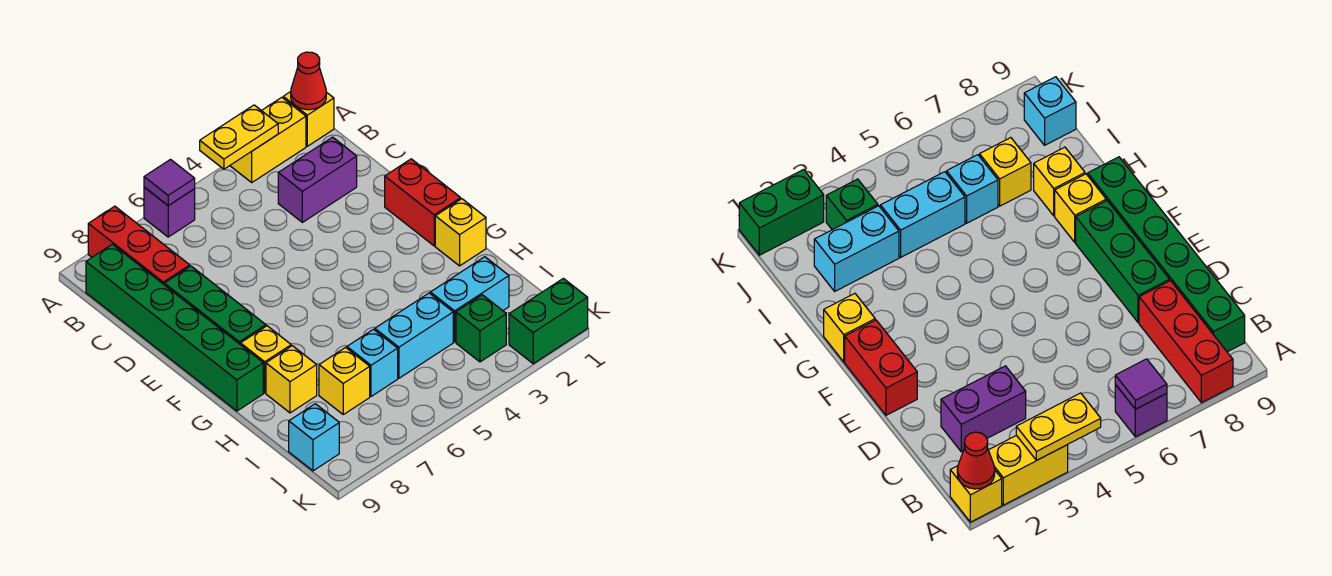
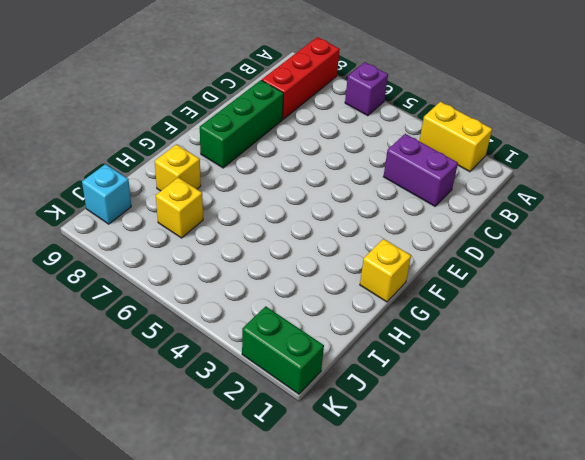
none -> yellow 1x1 brick [283,92,334,146]
none -> green 1x6 brick [86,244,263,411]
none -> red 1x2 brick [385,159,461,246]

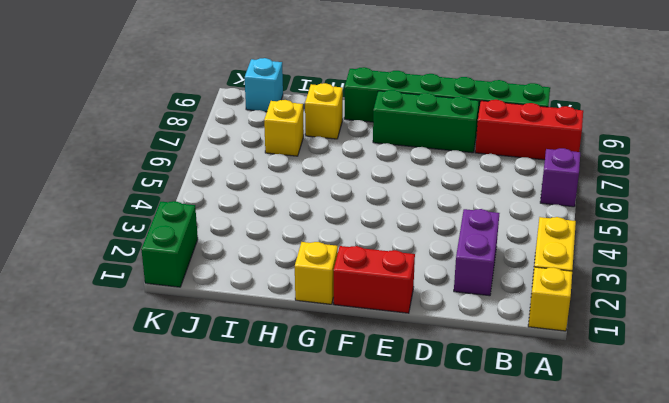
none -> yellow 1x1 brick [241,326,291,393]
none -> cyan 1x2 brick [430,257,509,342]
none -> cyan 1x2 brick [375,293,453,378]

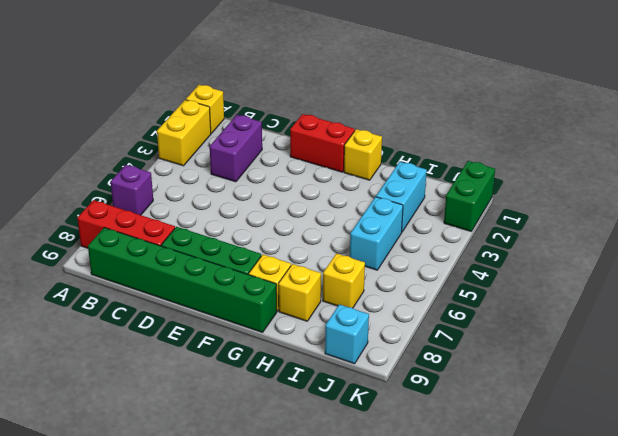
none -> cyan 1x1 brick [347,329,398,396]
none -> green 1x1 brick [456,295,506,362]
none -> red 1x1 cone [291,52,326,110]

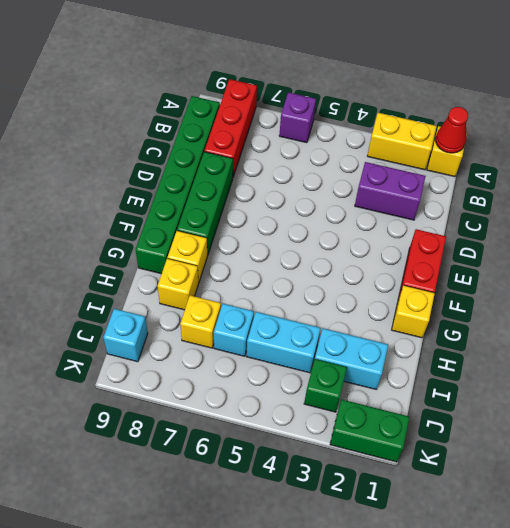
none -> yellow 1x2 plate [200,105,278,169]
none -> purple 1x1 tile [144,160,195,206]

